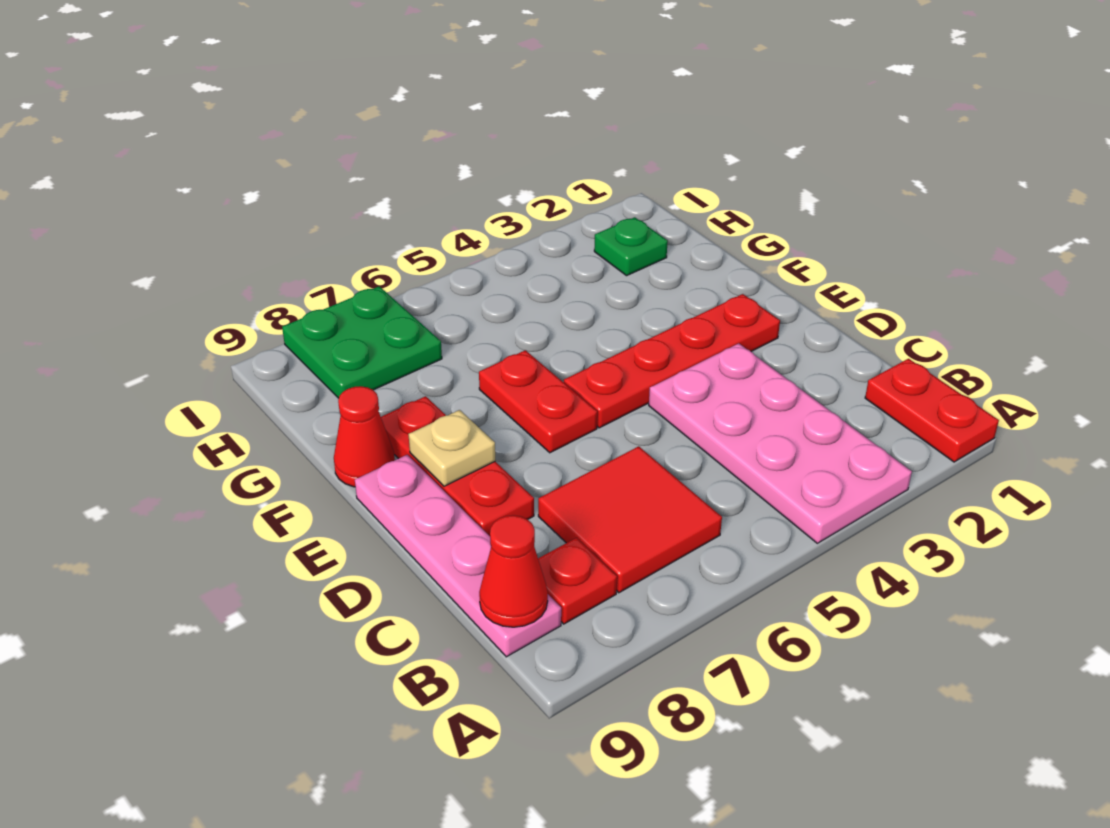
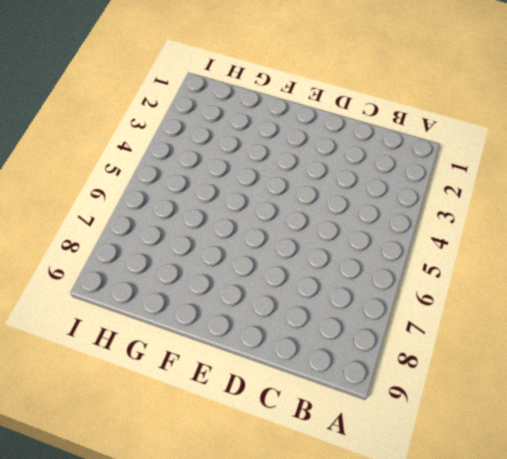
none -> red 1x2 plate [865,359,999,462]
none -> pink 2x4 plate [649,343,912,543]
none -> red 2x2 tile [538,446,722,593]

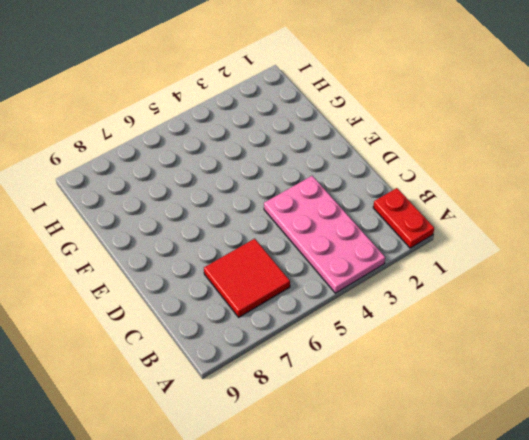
none -> red 1x1 plate [538,538,617,624]
none -> pink 1x4 plate [355,455,561,657]
none -> red 1x3 plate [381,396,534,536]

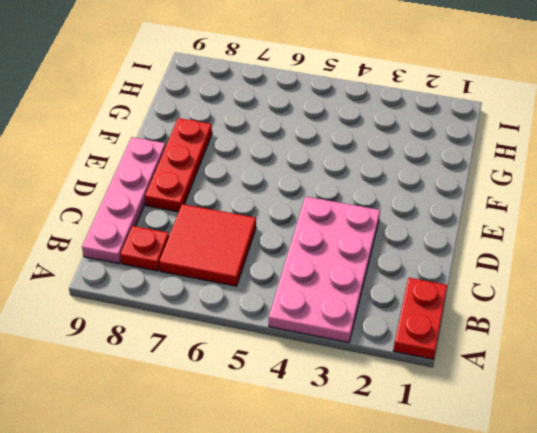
none -> red 1x4 plate [564,294,780,428]
none -> red 1x2 plate [479,350,597,453]
none -> red 1x1 cone [334,386,395,487]

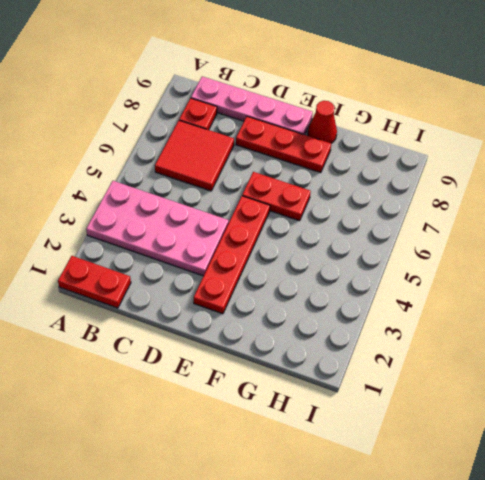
none -> green 1x1 plate [594,217,668,276]
none -> green 2x2 plate [282,286,442,398]
none -> red 1x1 cone [479,515,548,627]

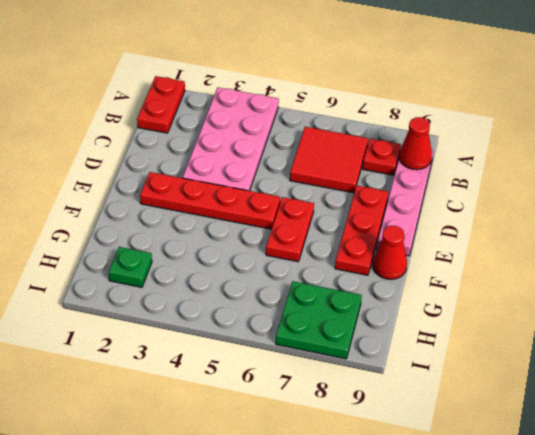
none -> tan 1x1 plate [408,410,495,486]

